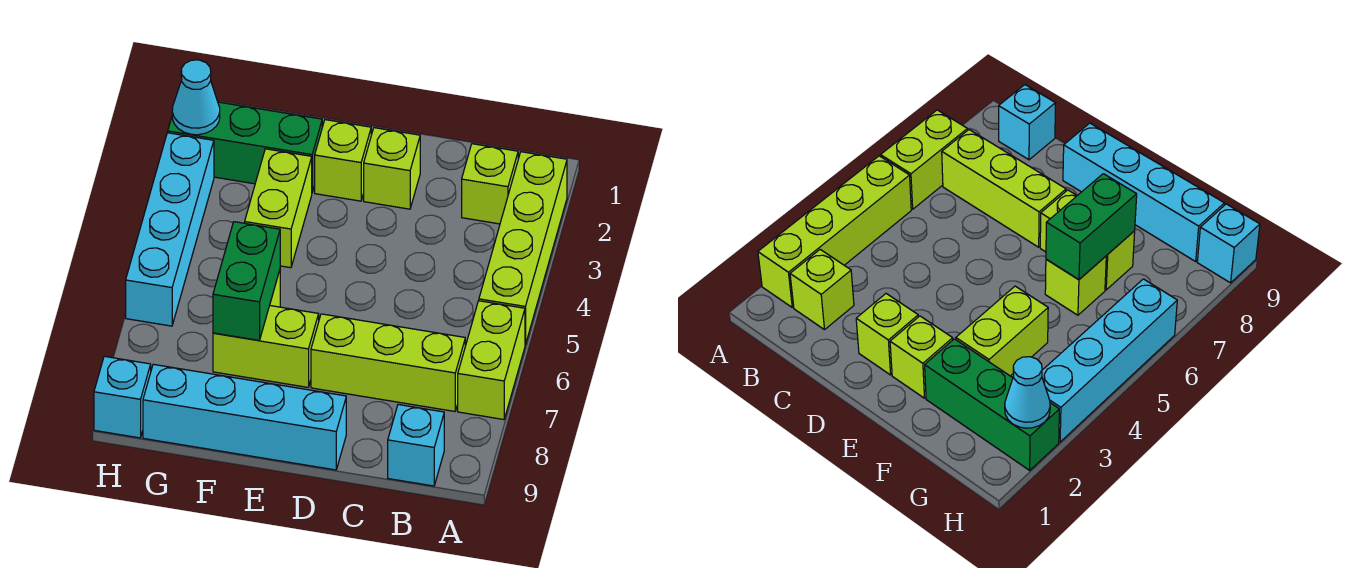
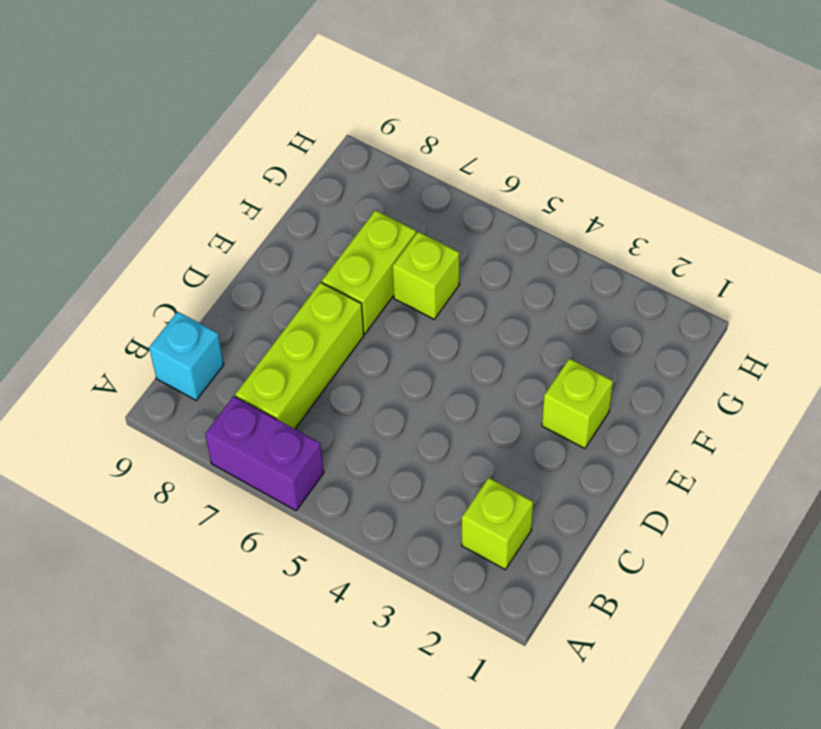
purple 1x2 brick [205,396,324,511] -> lime 1x2 brick [458,301,525,419]
none -> lime 1x4 brick [479,152,567,345]
none -> lime 1x1 brick [364,128,420,209]
none -> cyan 1x4 brick [143,364,346,470]

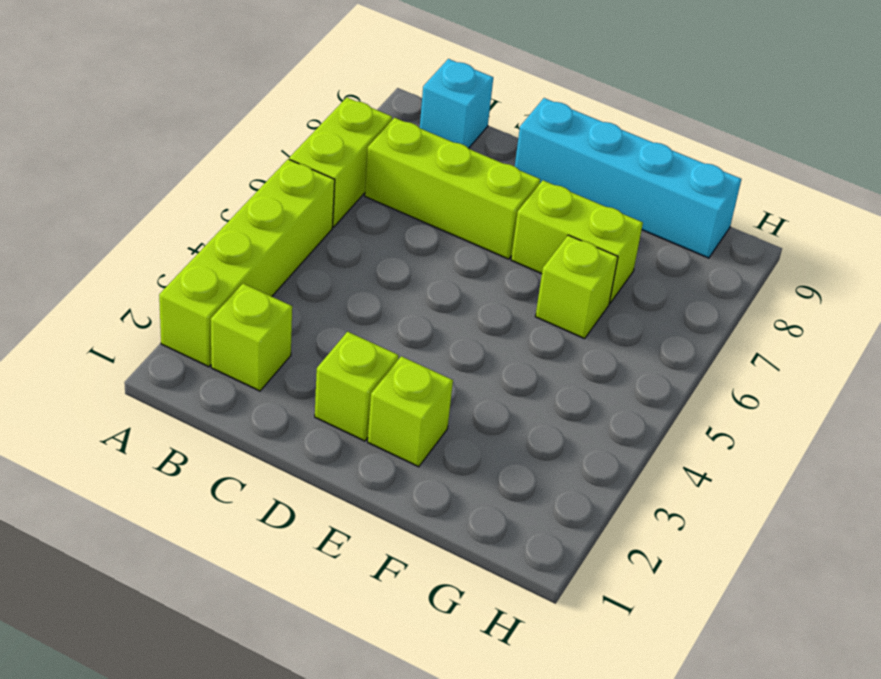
none -> green 1x3 brick [168,102,322,192]
none -> lime 1x2 brick [245,149,312,268]
none -> cyan 1x4 brick [126,133,214,326]

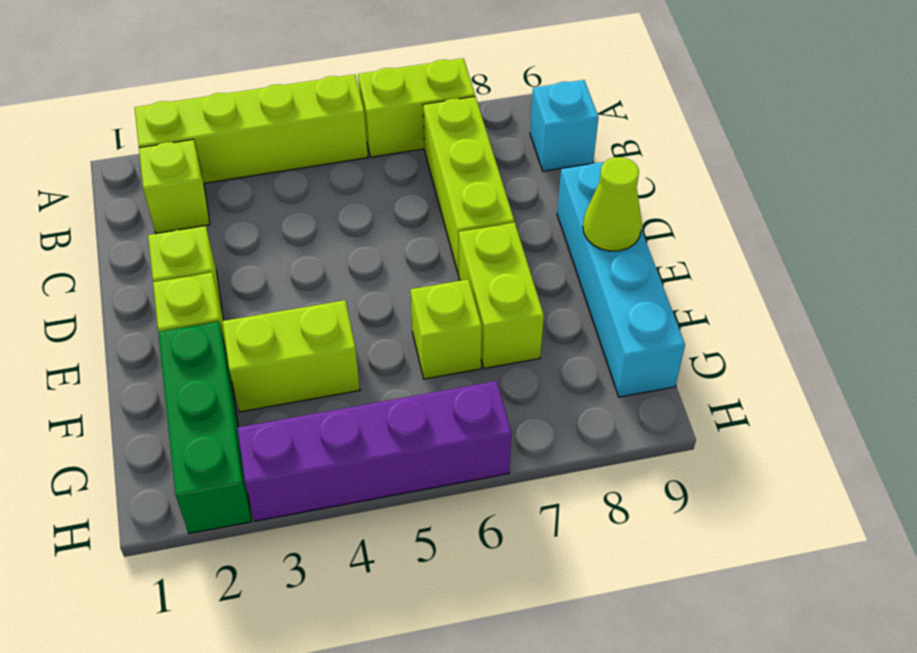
lime 1x1 cone [583,157,642,251] -> none
purple 1x4 brick [237,381,511,521] -> cyan 1x4 brick [126,133,214,326]
none -> cyan 1x1 brick [94,356,151,438]
none -> green 1x2 brick [213,222,280,340]
none -> cyan 1x1 cone [172,60,220,135]

